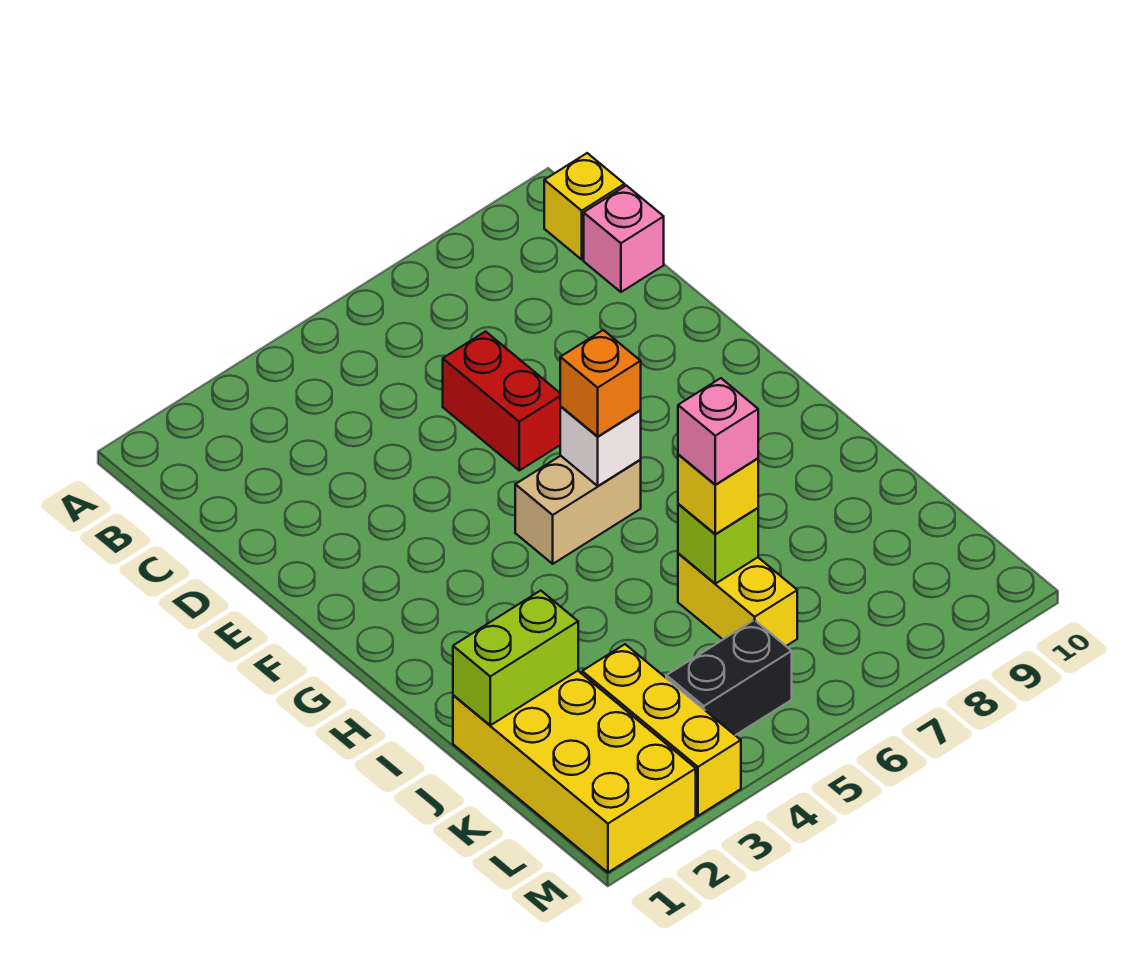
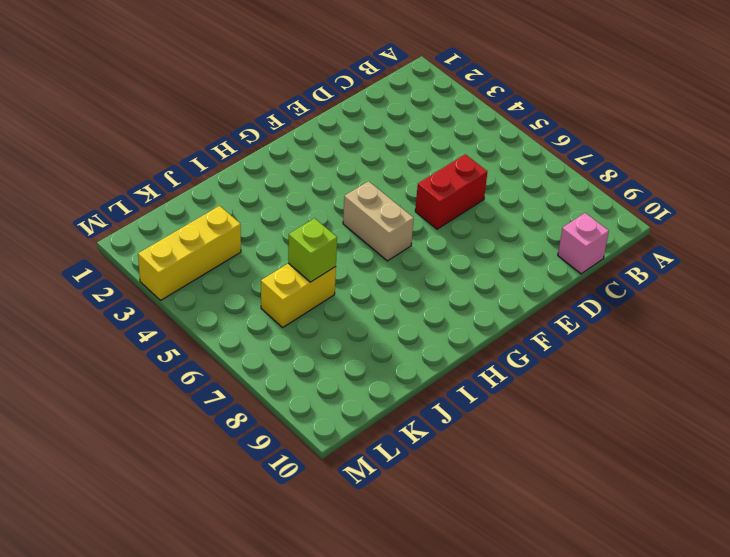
none -> yellow 1x1 brick [544,153,625,259]
none -> yellow 2x4 brick [453,671,696,872]
none -> black 1x2 brick [666,620,792,735]

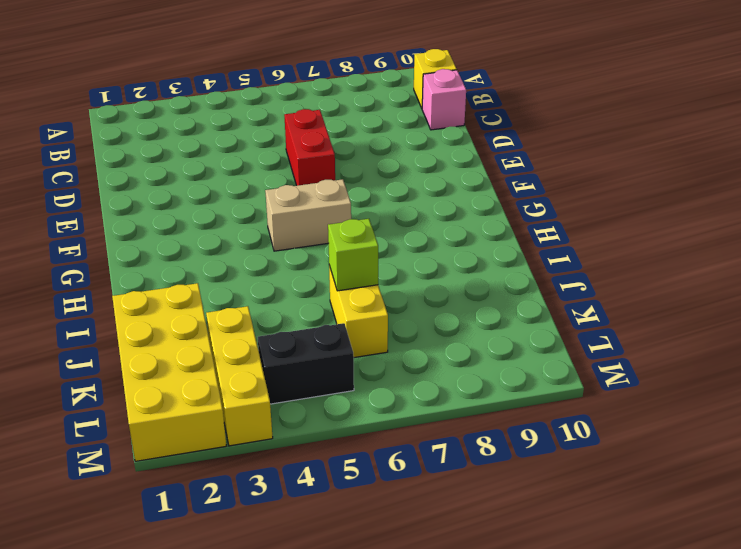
none -> white 1x1 brick [560,407,641,486]
none -> lime 1x2 brick [453,591,578,725]
none -> orange 1x1 brick [560,330,641,436]

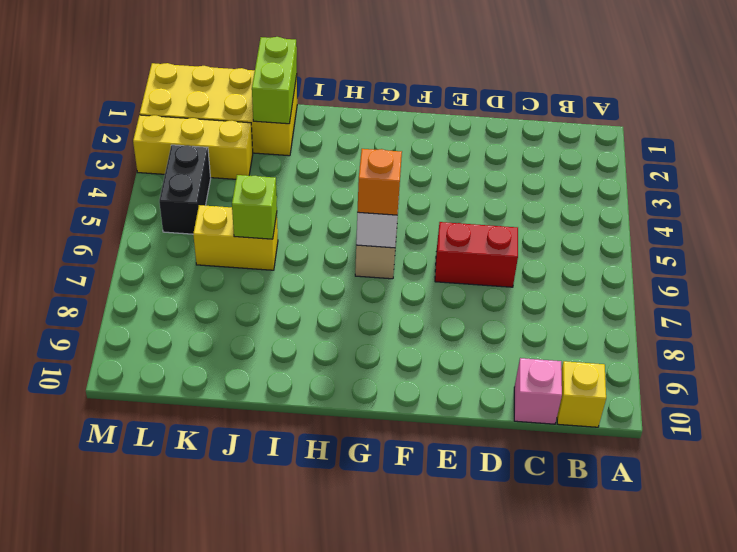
none -> yellow 1x1 brick [678,454,758,534]
none -> pink 1x1 brick [678,378,758,485]

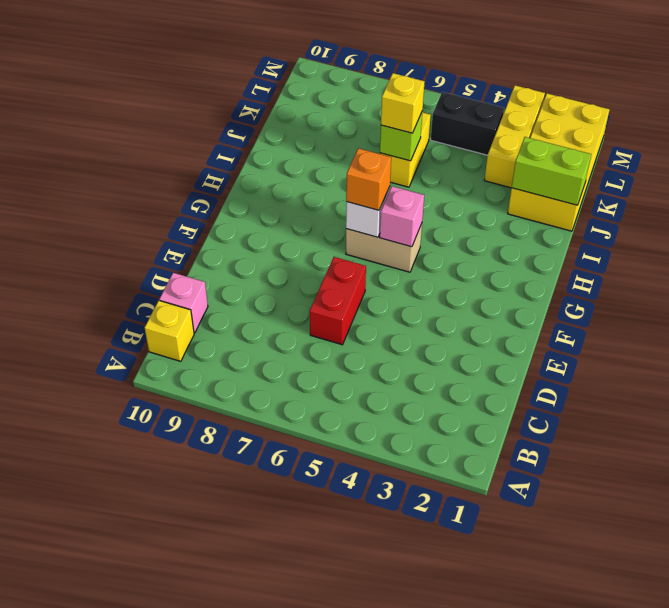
pink 1x1 brick [380,186,424,247] -> pink 1x1 brick moved to [678,378,758,485]

